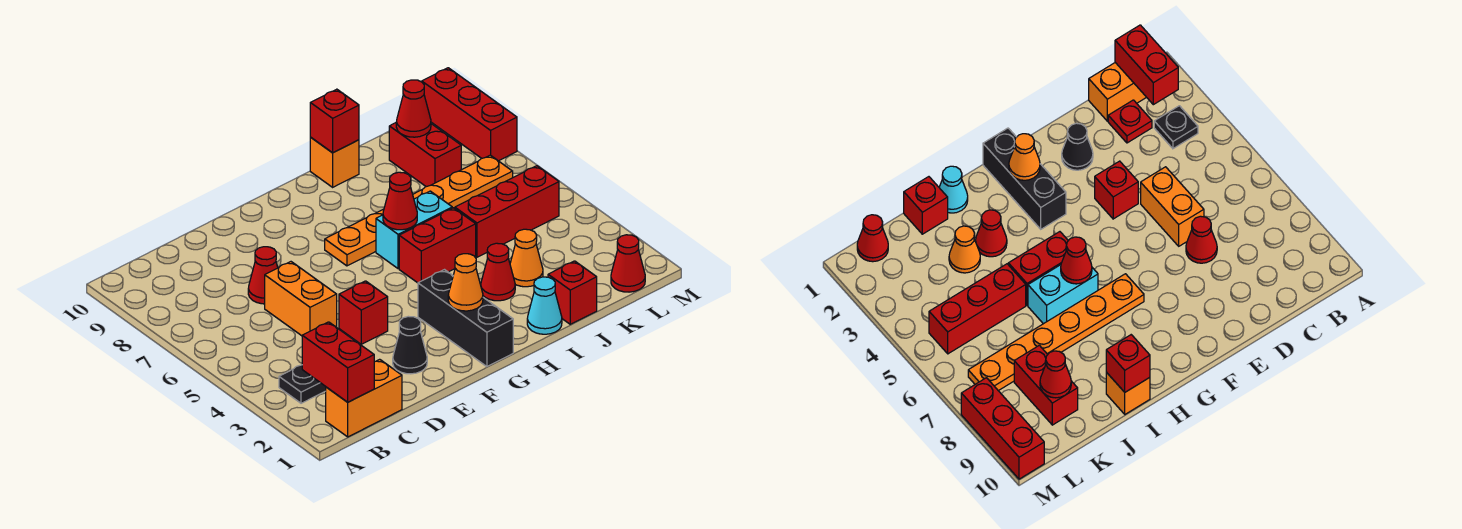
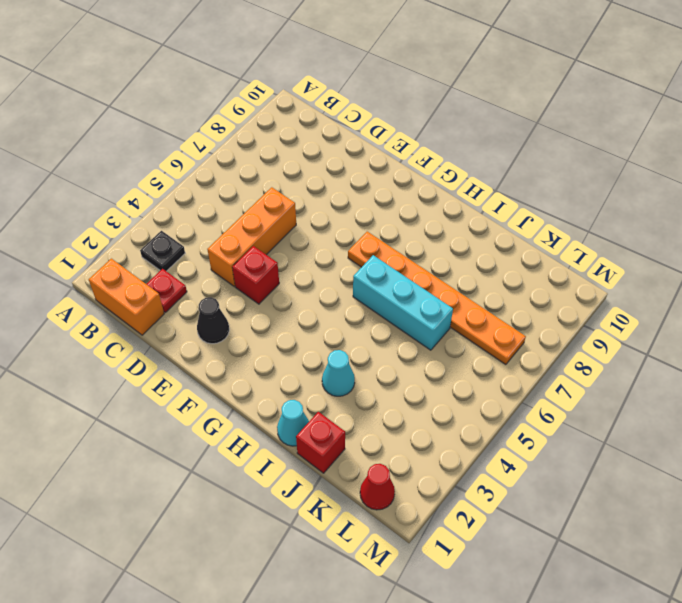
orange 1x3 brick [207,187,296,286] -> orange 1x2 brick [265,262,337,336]
cyan 1x3 brick [353,255,453,350] -> cyan 1x2 brick [376,191,452,269]
cyan 1x1 cone [322,350,355,396] -> red 1x1 cone [481,243,515,301]
none -> red 1x1 cone [248,247,278,304]
none -> black 1x3 brick [418,270,513,367]
none -> red 1x2 brick [399,208,476,283]

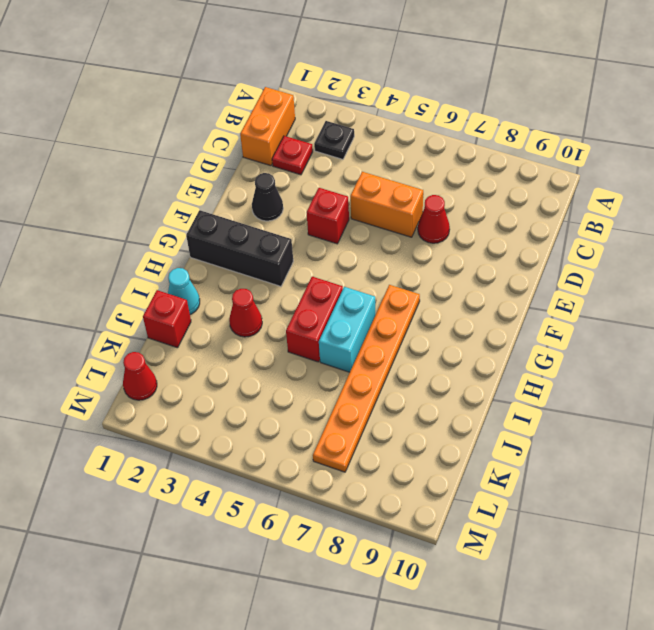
none -> orange 1x1 brick [310,138,359,187]
none -> orange 1x1 cone [510,229,543,287]
none -> red 1x3 brick [455,166,559,257]

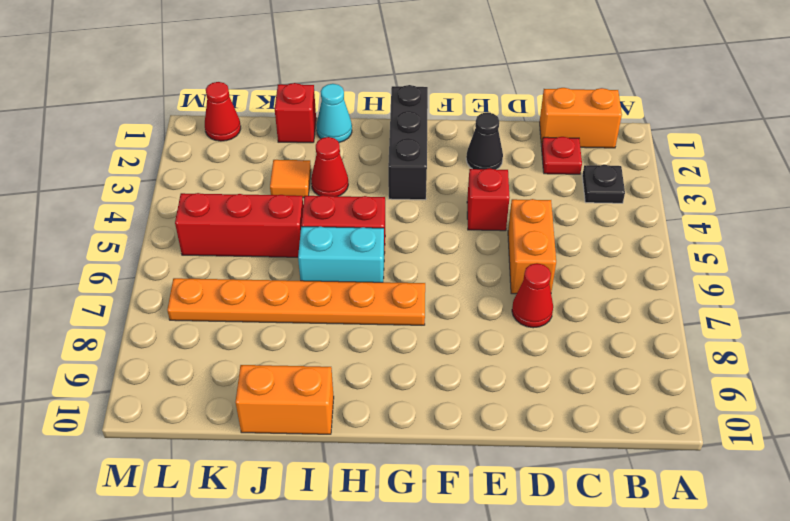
orange 1x2 brick [236,365,334,434] -> orange 1x1 brick [310,138,359,187]
orange 1x1 tile [270,160,311,198] -> orange 1x1 cone [510,229,543,287]
none -> red 1x2 brick [389,123,461,187]
none -> red 1x3 brick [422,68,517,161]
none -> red 1x2 brick [302,322,374,402]

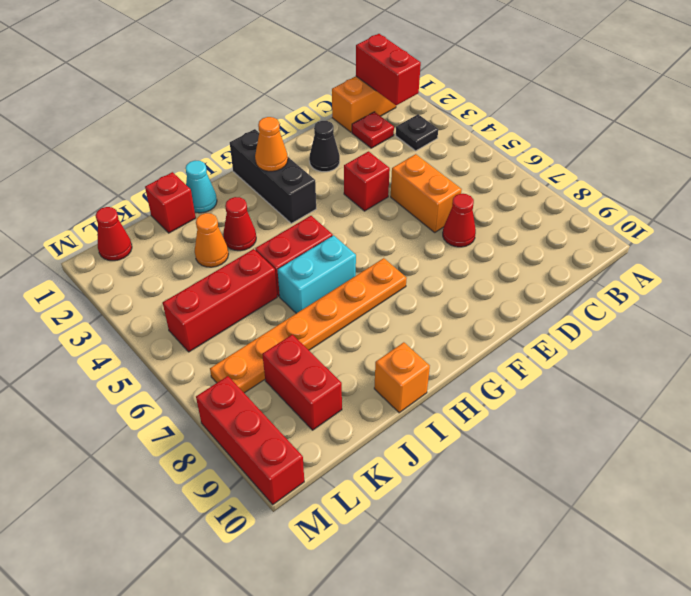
none -> red 1x1 cone [383,172,417,230]
none -> red 1x1 brick [310,89,359,153]
none -> red 1x1 cone [396,80,431,137]

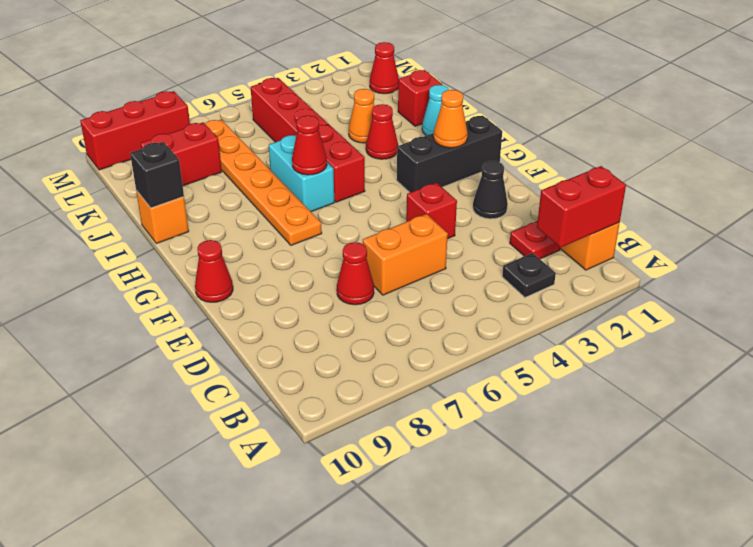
red 1x1 cone [195,240,233,302] -> red 1x1 cone moved to [396,80,431,137]
black 1x1 brick [130,142,184,208] -> red 1x1 brick [310,89,359,153]

